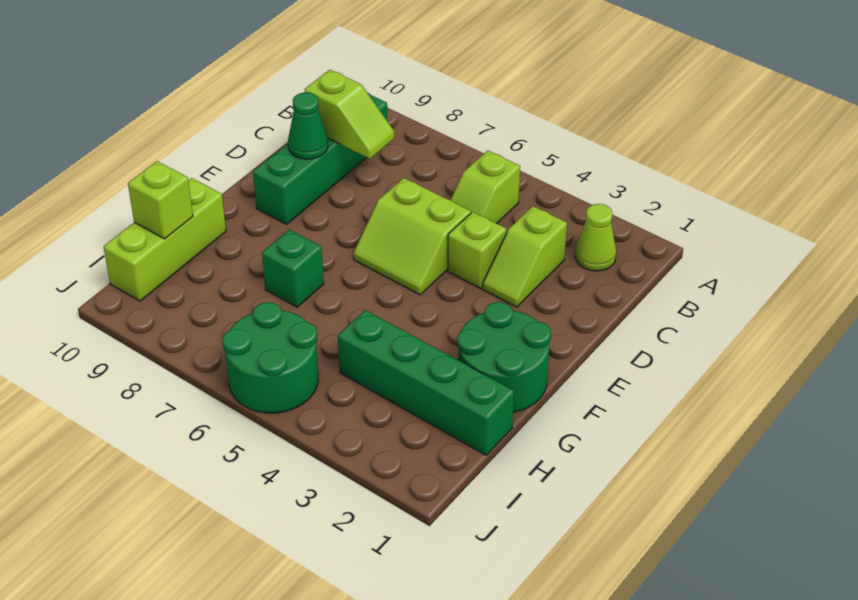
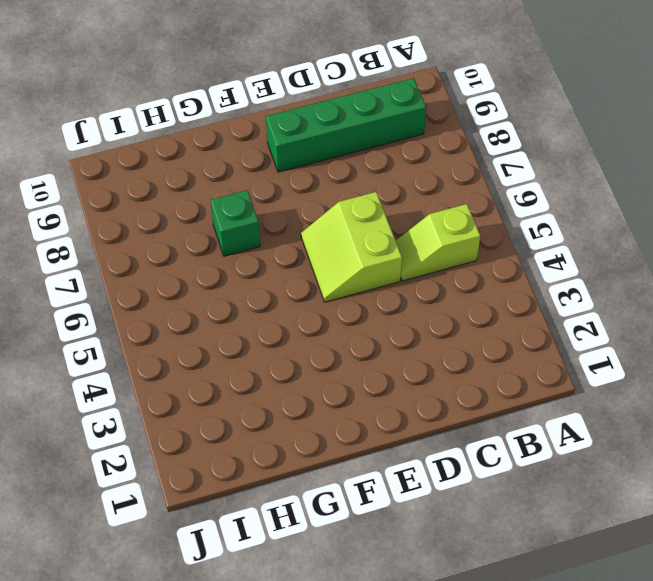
none -> lime 1x1 cone [575,204,616,271]
none -> lime 1x2 slope [483,206,567,307]
none -> lime 1x1 brick [448,212,506,289]

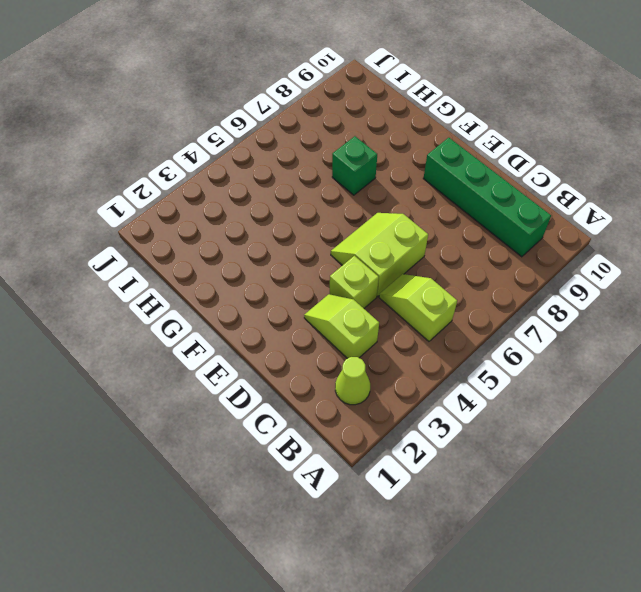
none -> green 2x2 round brick [457,302,551,412]
none -> lime 1x3 brick [104,178,226,301]
none -> green 1x4 brick [338,310,514,455]

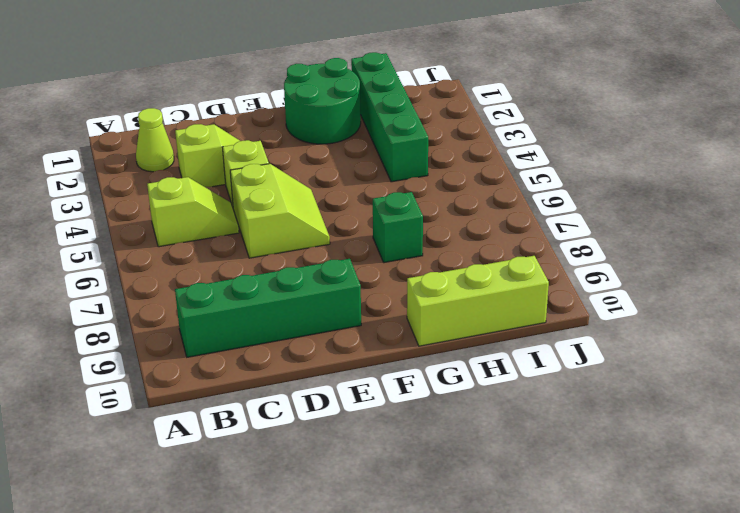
none -> green 2x2 round brick [223,302,318,413]
none -> lime 1x2 slope [305,70,394,159]
none -> green 1x1 cone [288,93,328,159]

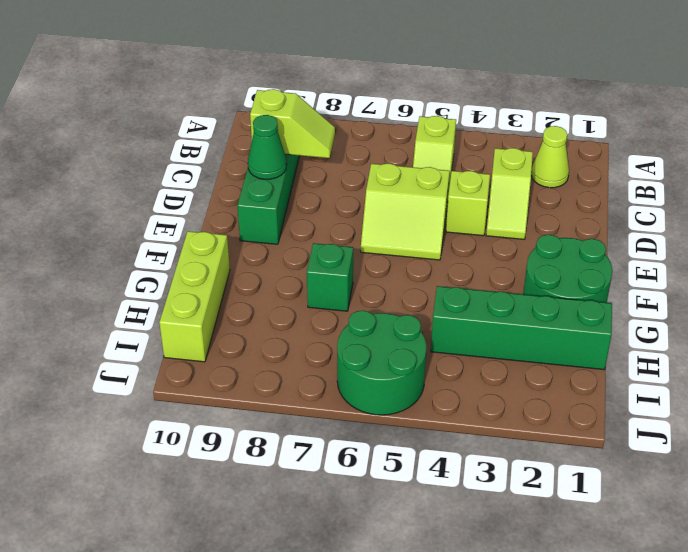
none -> lime 1x1 brick [128,161,193,239]

